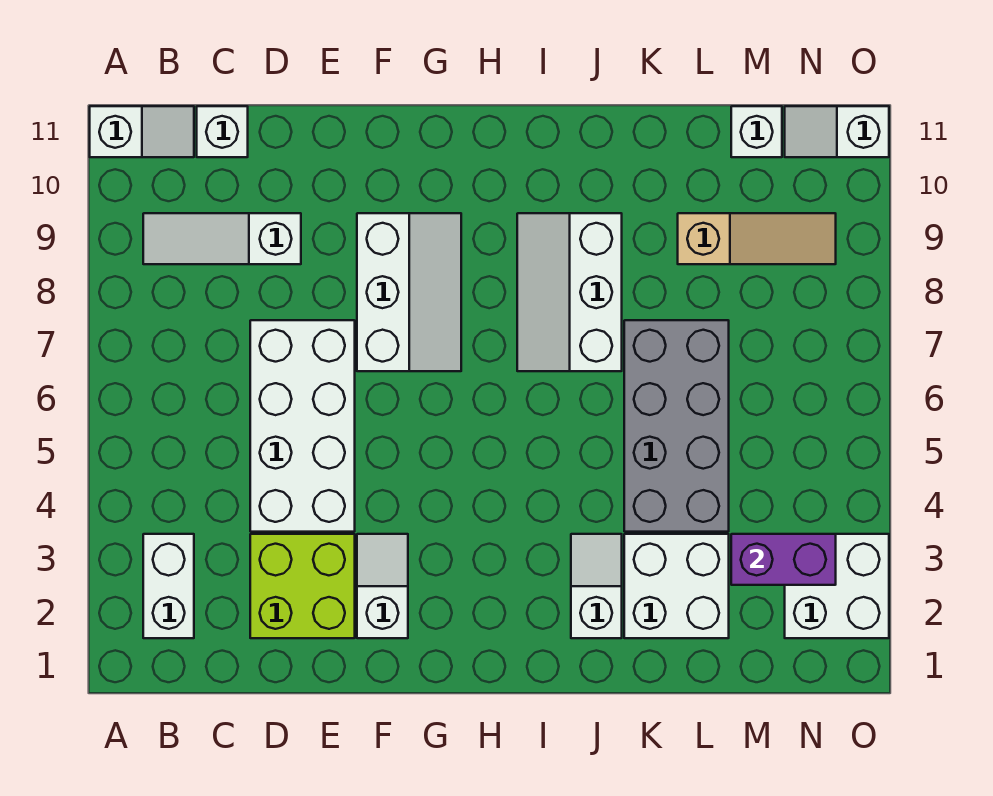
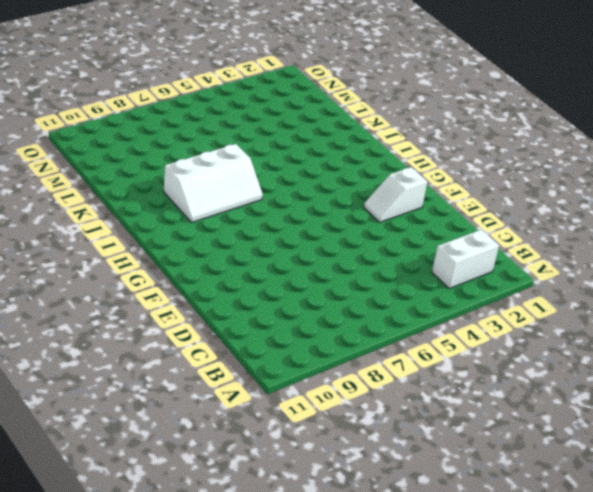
none -> white 1x2 slope [90,106,194,157]
none -> white 1x3 slope [143,213,301,264]
none -> white 1x1 brick [197,106,248,157]

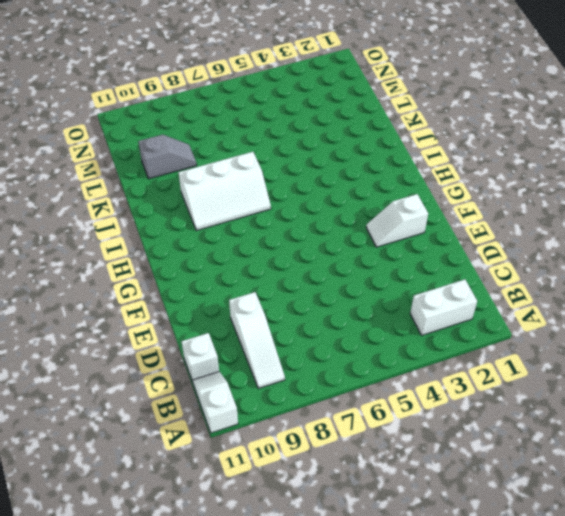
grey 1x2 slope [138,135,197,179] -> tan 1x3 slope [678,213,836,264]
none -> lime 2x2 brick [250,534,355,638]
none -> white 2x4 brick [250,320,355,532]
none -> white 2x3 slope [357,213,461,371]

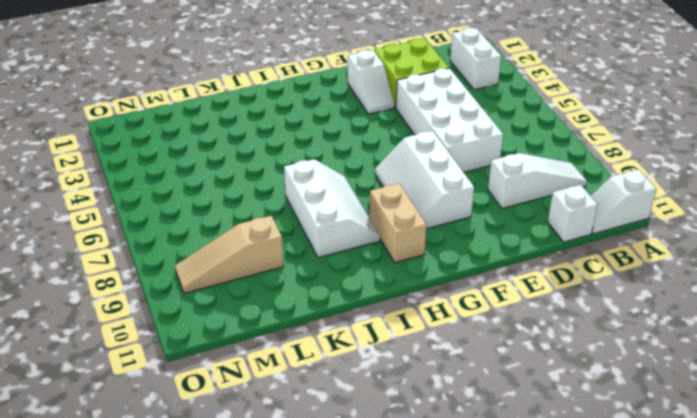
tan 1x2 brick [369,183,427,263] -> none
none -> white 1x2 slope [571,534,622,638]
none -> white 2x2 brick [624,534,729,638]
none -> grey 2x4 brick [624,320,729,532]

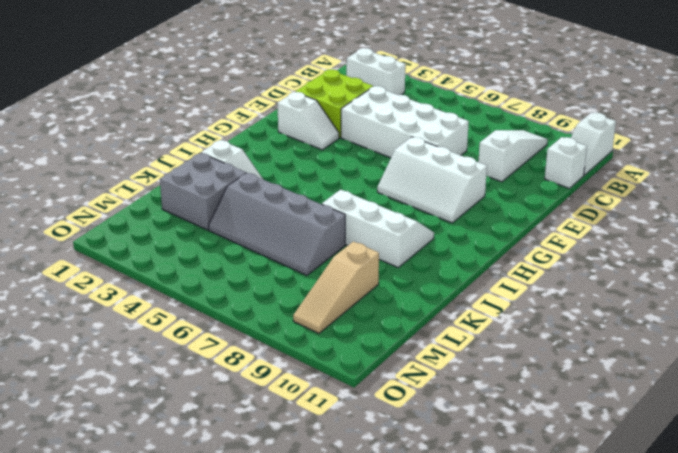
grey 2x2 brick [160,153,246,230] -> white 2x2 brick [624,534,729,638]
grey 2x4 slope [209,173,345,275] -> grey 2x4 brick [624,320,729,532]
none -> white 1x1 brick [731,106,782,157]
none -> white 2x2 brick [785,534,889,638]
none -> white 1x2 slope [785,106,889,157]

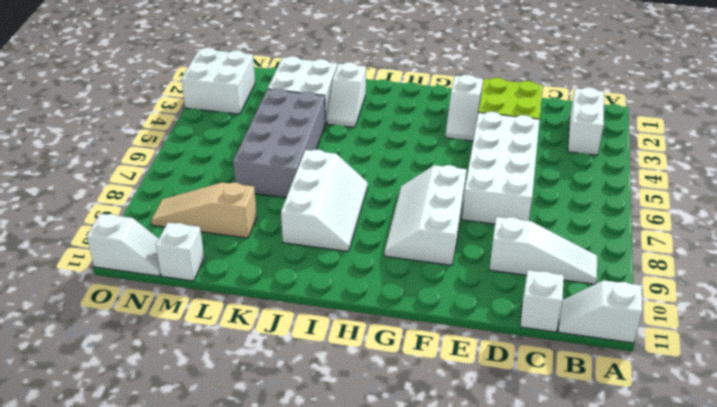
none -> purple 1x2 brick [731,534,836,585]

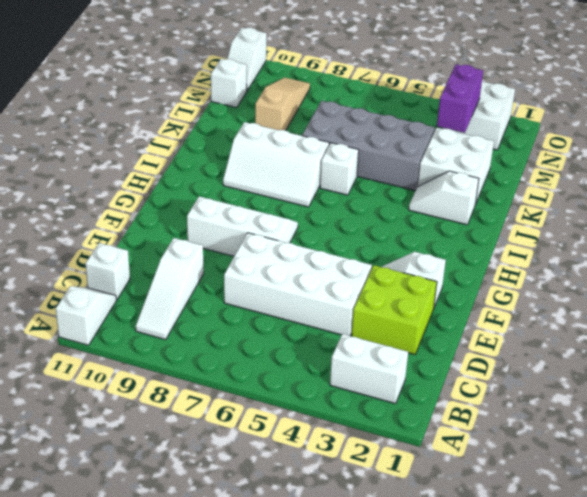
white 1x1 brick [320,143,359,195] -> none

